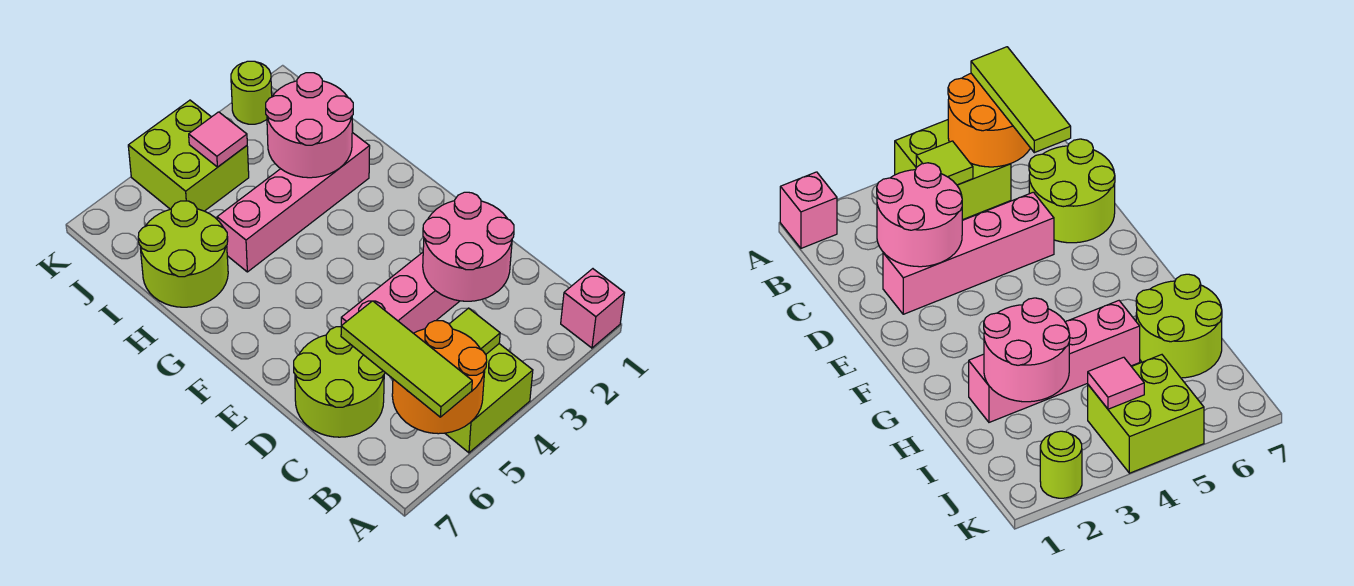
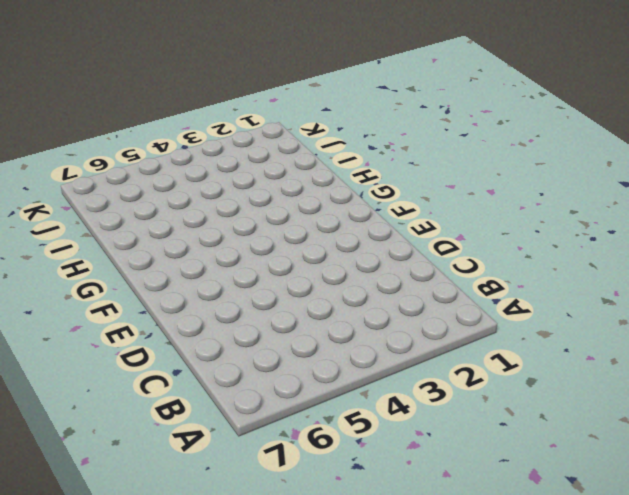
none -> pink 1x1 brick [561,269,624,348]
none -> lime 2x2 brick [445,344,533,453]
none -> lime 2x2 round brick [294,327,385,437]

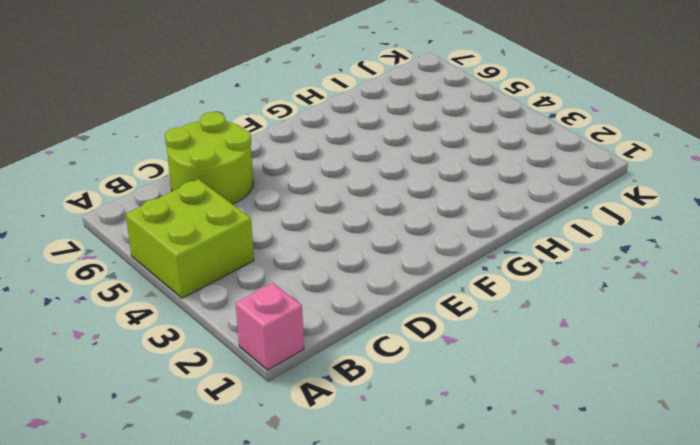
none -> pink 1x4 brick [341,252,459,333]
none -> pink 1x4 brick [217,133,370,272]
none -> lime 2x2 round brick [138,201,228,307]

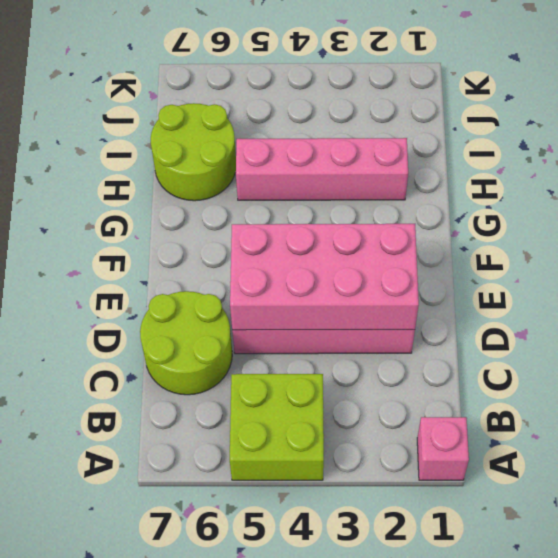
pink 2x4 brick [230,224,419,330] -> pink 2x2 round brick [423,192,514,301]
none -> lime 2x2 brick [128,100,249,211]
none -> lime 1x1 round brick [231,61,272,124]
none -> orange 2x2 round brick [392,321,487,434]

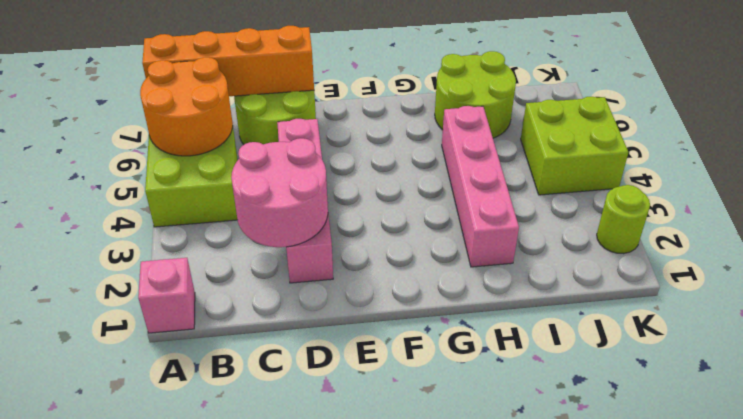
orange 1x4 brick [142,26,314,96] -> none
none -> lime 1x1 tile [449,308,500,354]
none -> pink 2x2 round brick [266,73,353,178]
none -> pink 1x1 tile [189,112,247,167]

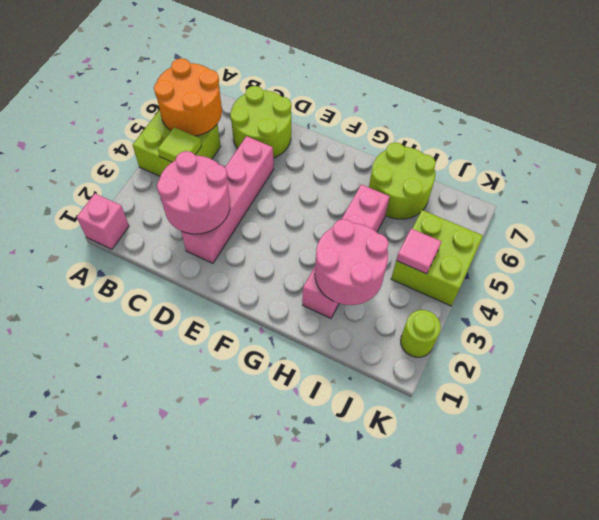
none -> lime 1x3 tile [341,301,472,417]

